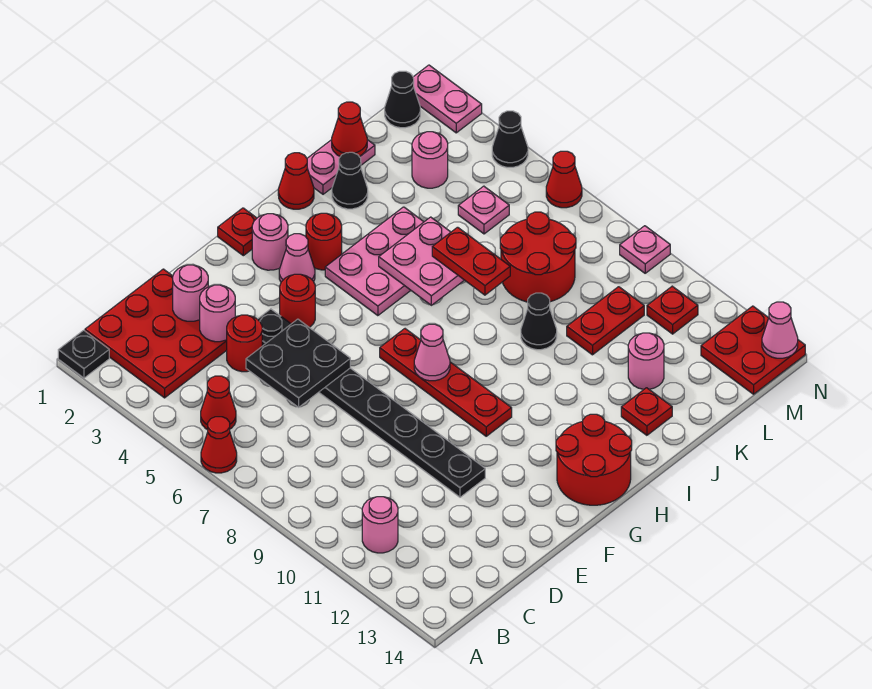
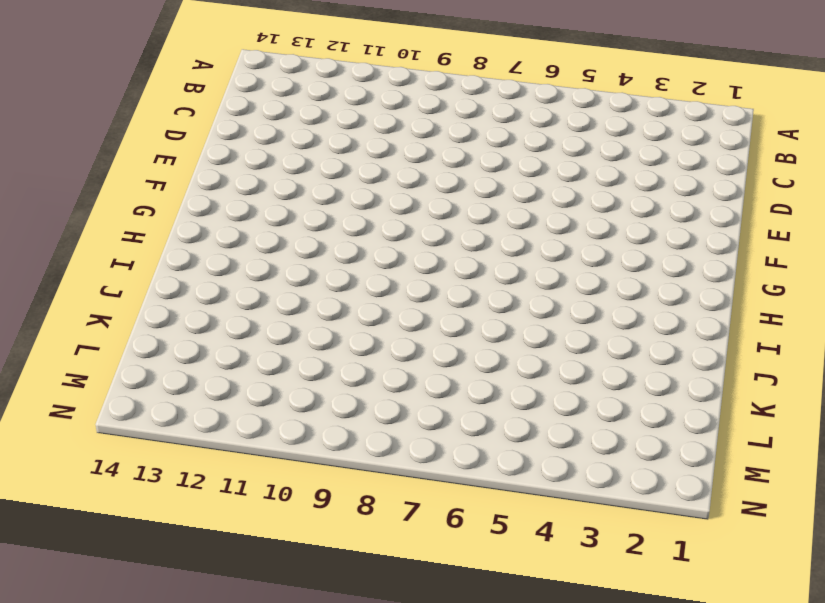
none -> black 1x1 plate [58,330,109,378]
none -> red 1x1 cone [201,417,237,473]
none -> red 3x3 plate [85,269,227,398]
none -> red 1x1 cone [201,376,236,430]

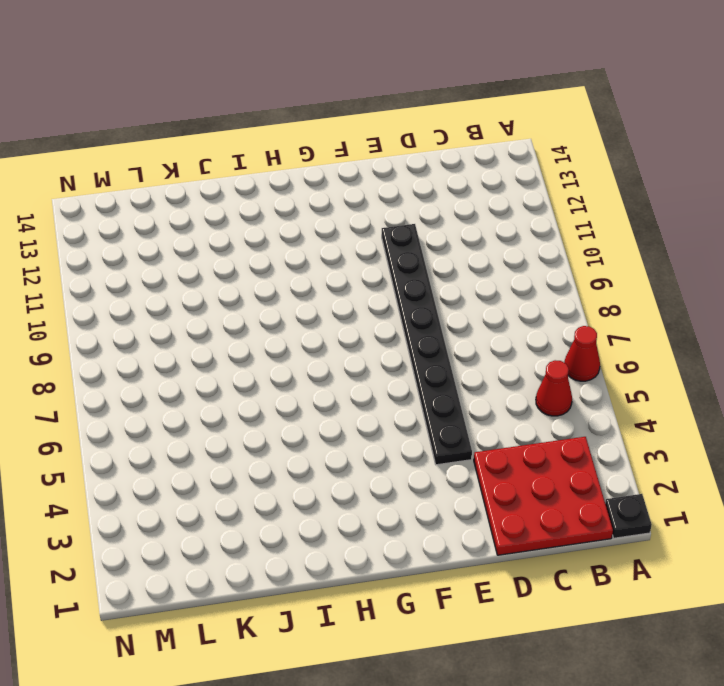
none -> pink 1x1 round brick [362,497,398,553]
none -> red 1x1 round brick [227,315,262,372]
none -> red 1x1 round brick [280,274,315,327]
none -> red 1x1 plate [218,208,257,256]

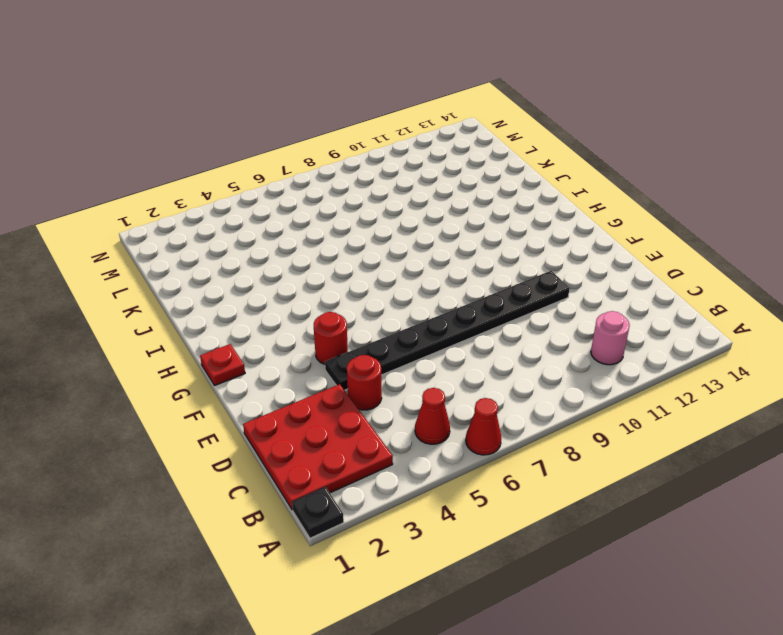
none -> pink 1x1 round brick [252,214,288,270]
none -> pink 1x1 cone [279,234,315,282]
none -> red 1x4 plate [380,329,512,436]
none -> red 2x2 round brick [556,414,632,505]

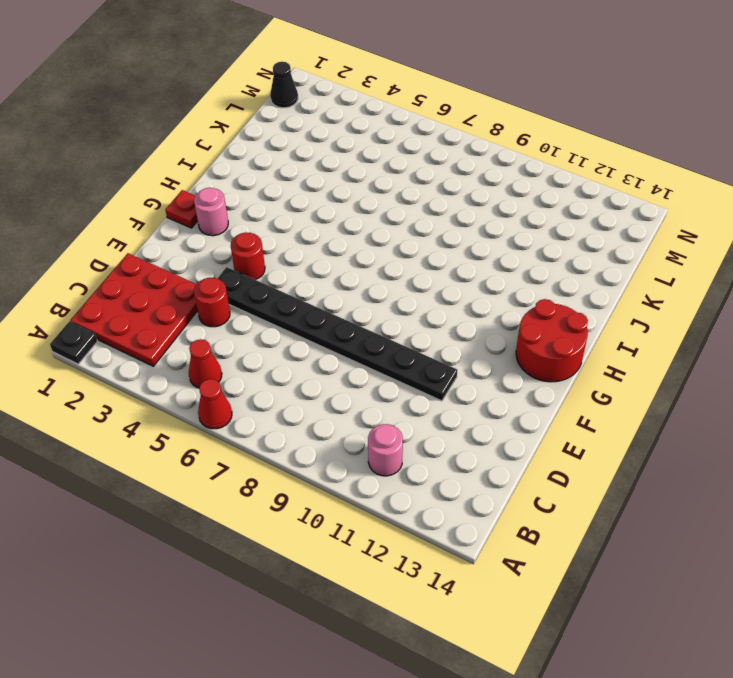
none -> pink 1x1 cone [279,234,315,282]
none -> red 1x4 plate [380,329,512,436]
none -> red 1x1 round brick [306,213,342,270]
none -> pink 2x3 plate [325,207,423,316]

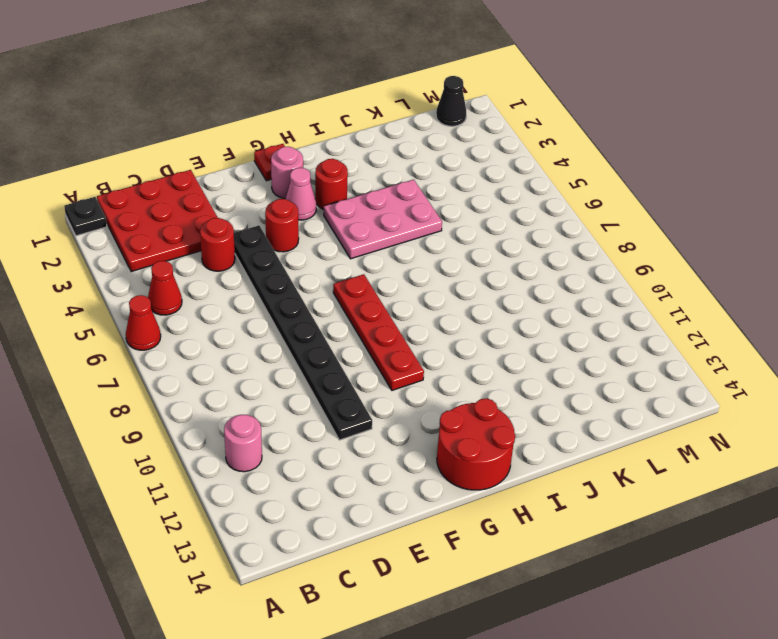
none -> red 1x1 cone [278,153,314,209]
none -> pink 1x2 plate [307,140,375,194]
none -> black 1x1 cone [332,152,368,209]
none -> black 1x1 cone [521,293,557,350]

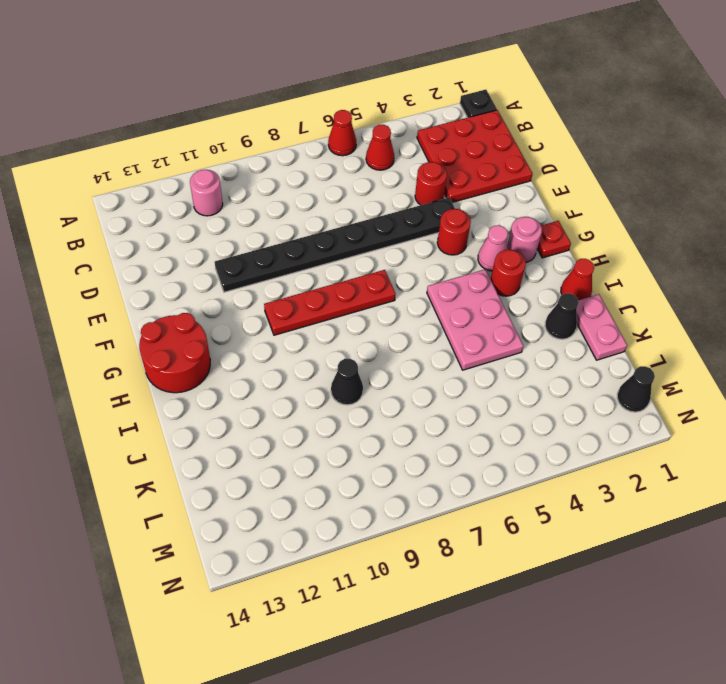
none -> red 1x1 plate [621,388,672,435]
none -> red 2x2 round brick [500,212,576,302]
none -> red 1x2 plate [567,287,644,355]
none -> pink 1x1 round brick [628,333,664,389]

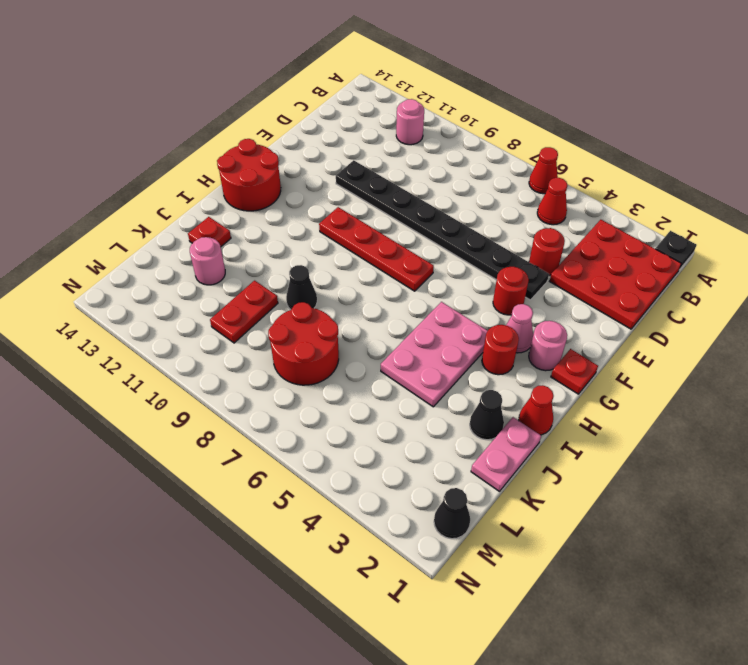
none -> pink 1x1 round brick [412,132,448,188]
none -> pink 1x1 plate [458,186,509,234]
none -> red 1x1 plate [647,286,698,334]
none -> red 2x2 plate [701,306,805,394]

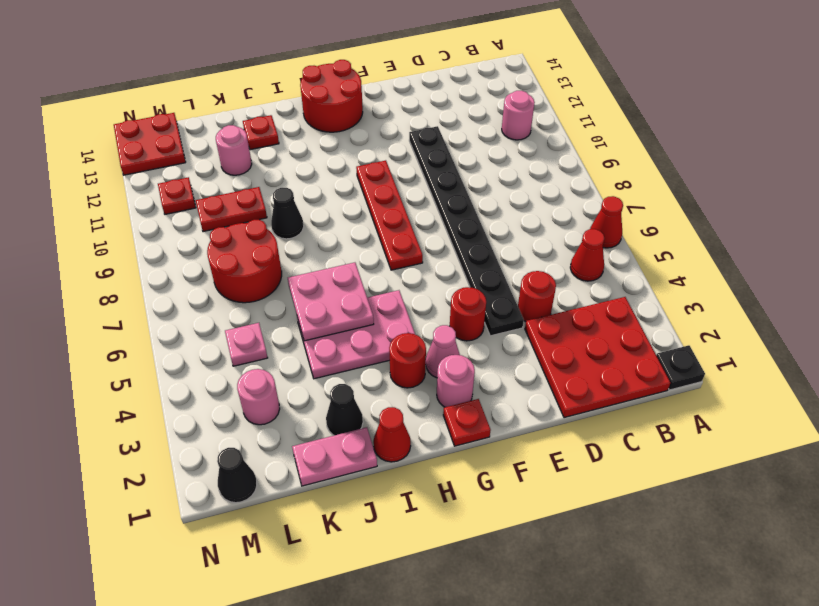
none -> pink 1x2 plate [413,65,482,133]
none -> black 1x1 cone [492,111,528,167]
none -> red 1x1 cone [546,151,582,208]
none -> pink 1x1 plate [620,226,670,273]

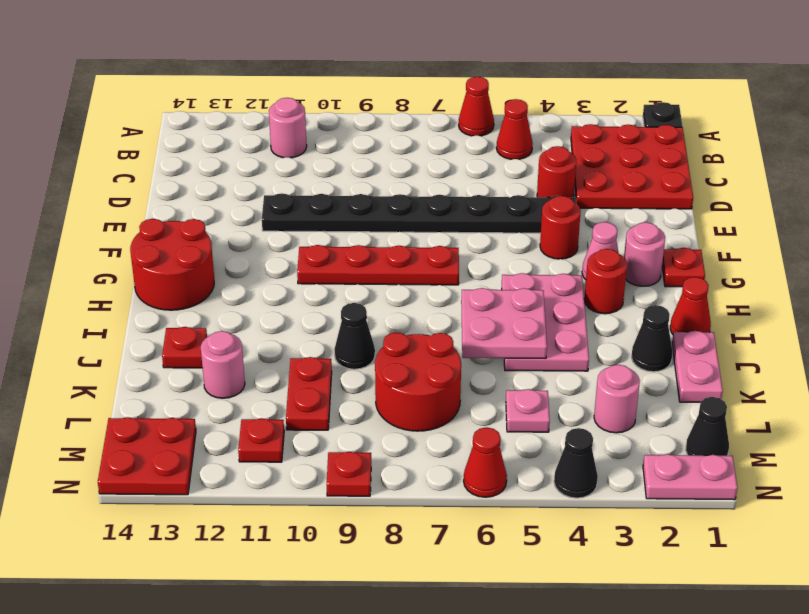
red 1x1 plate [327,452,371,496] -> pink 1x1 plate [620,226,670,273]
none -> pink 1x1 round brick [173,265,208,321]
none -> pink 1x1 round brick [200,285,235,342]
none -> black 2x2 plate [246,319,350,407]
none -> pink 1x1 cone [414,324,450,381]

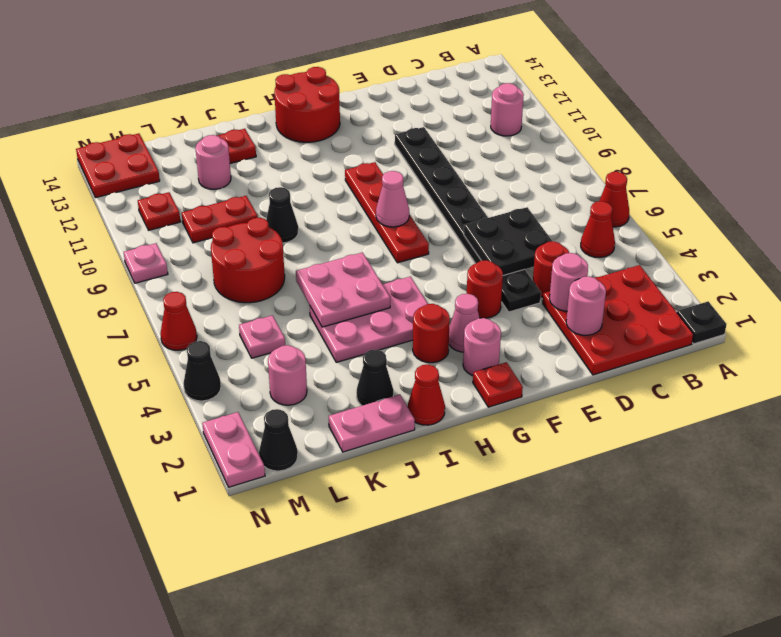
none -> red 1x1 cone [332,102,367,156]
none -> pink 1x1 cone [762,302,798,358]
none -> red 1x2 plate [432,227,510,295]

